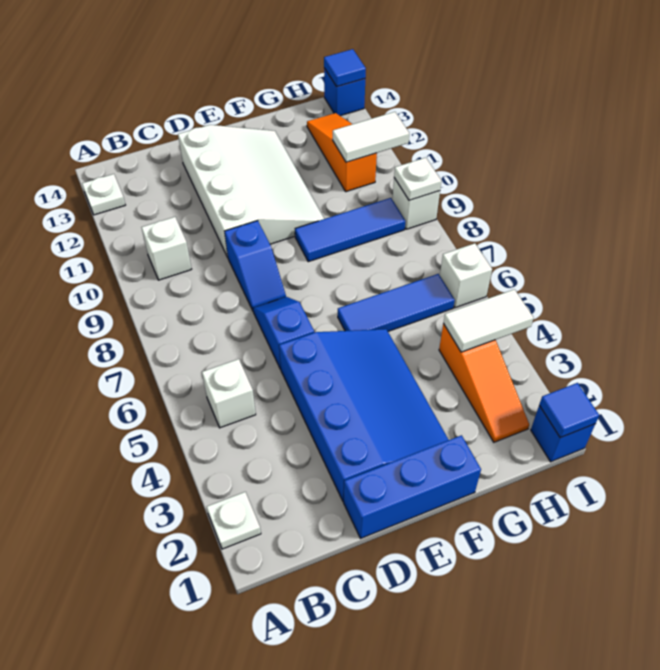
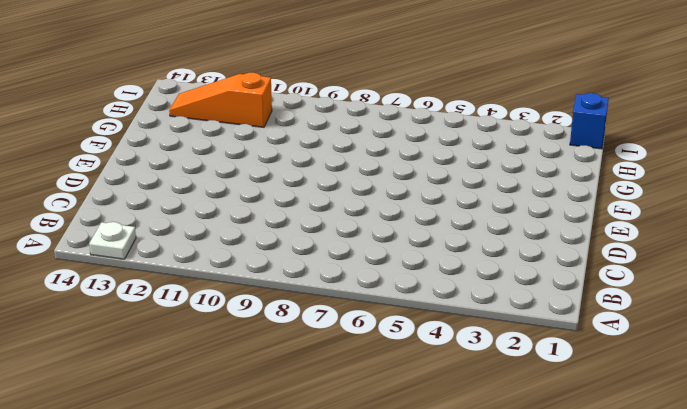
none -> white 1x1 plate [207,492,261,549]
none -> white 1x1 brick [202,359,256,428]
none -> white 1x1 brick [141,217,191,280]

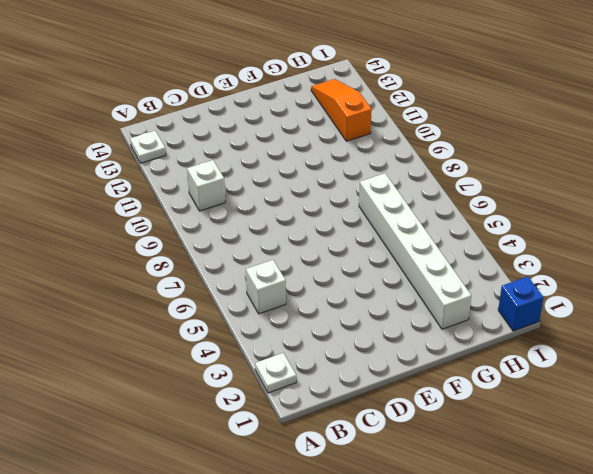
white 1x6 brick [359,173,471,329] -> blue 1x3 tile [338,274,455,331]
none -> blue 1x3 brick [344,435,481,539]
none -> blue 3x4 slope [279,329,449,502]
none -> blue 1x2 slope [253,297,314,369]

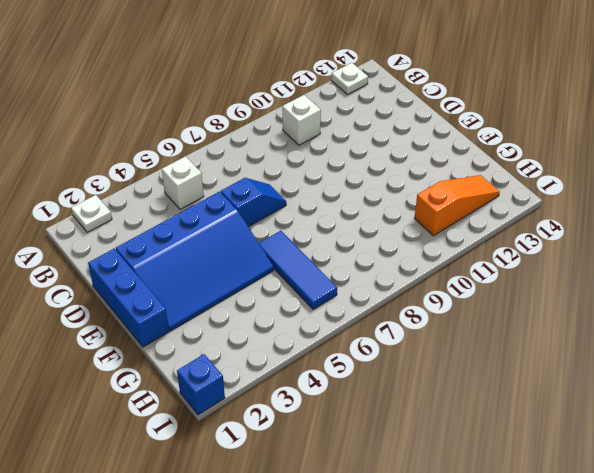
none -> blue 1x2 slope [225,221,286,311]
none -> white 3x4 slope [178,125,324,257]
none -> blue 1x3 tile [295,198,405,262]

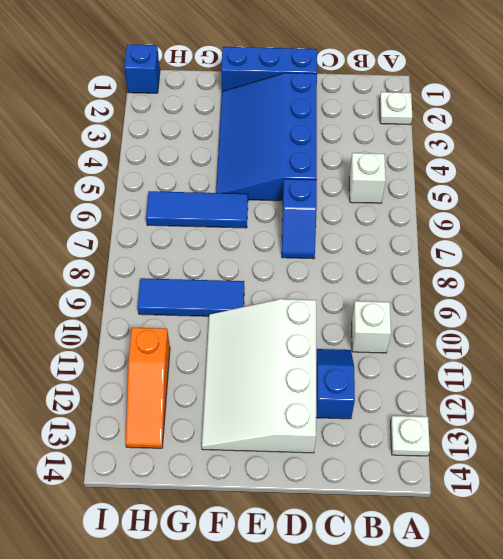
blue 1x2 slope [316,349,355,419] -> blue 1x2 slope moved to [225,221,286,311]
none -> orange 1x3 slope [439,324,529,442]
none -> white 1x1 brick [440,243,492,308]
none -> white 1x1 brick [392,178,440,229]

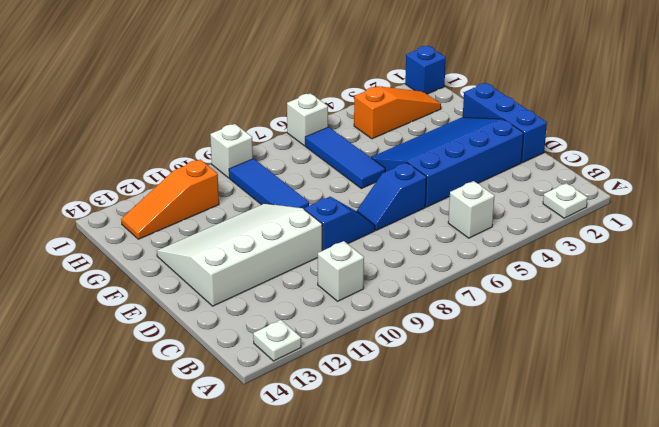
none -> blue 1x1 brick [324,68,365,116]
none -> white 1x2 tile [443,289,533,352]
none -> white 1x2 tile [333,112,409,162]

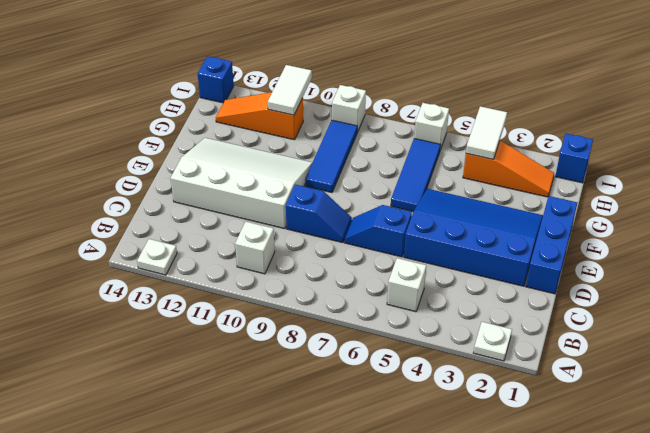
none -> blue 1x1 tile [539,383,599,438]
none -> white 1x1 plate [394,158,441,200]
none -> blue 1x1 tile [324,49,366,87]

